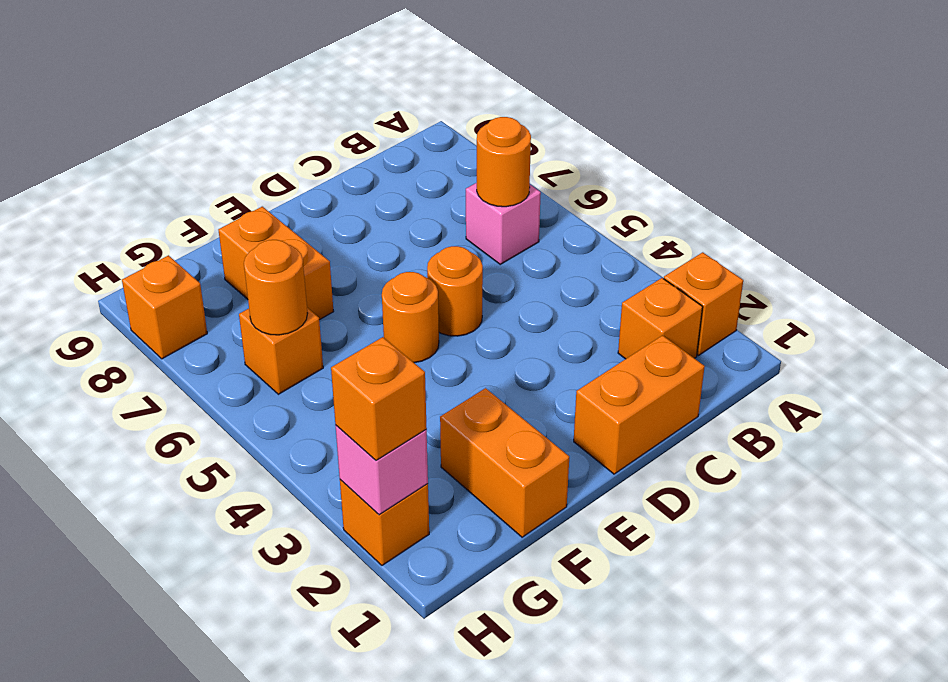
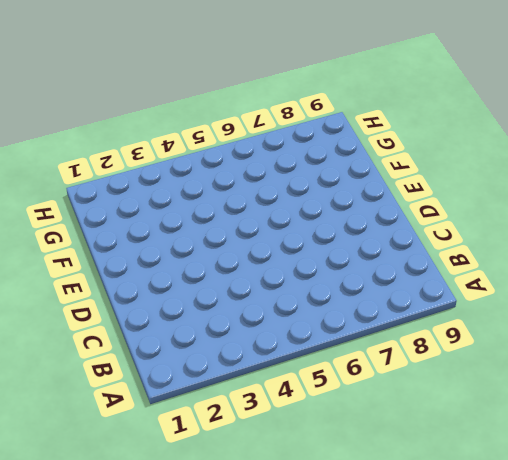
none -> orange 1x1 brick [664,252,743,356]
none -> orange 1x1 brick [618,278,703,359]
none -> pink 1x1 brick [466,183,541,264]

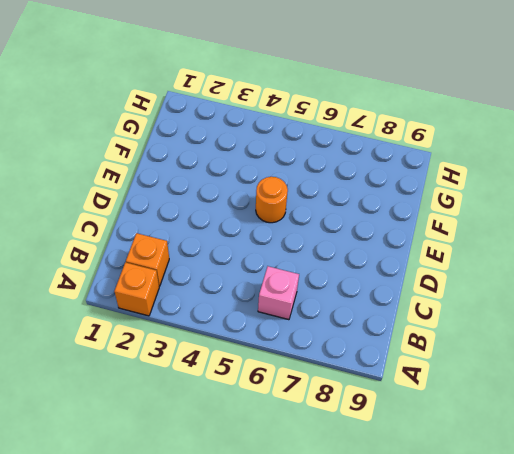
none -> orange 1x2 brick [574,335,705,474]
none -> orange 1x1 round brick [427,246,483,336]
none -> orange 1x2 brick [440,388,569,537]

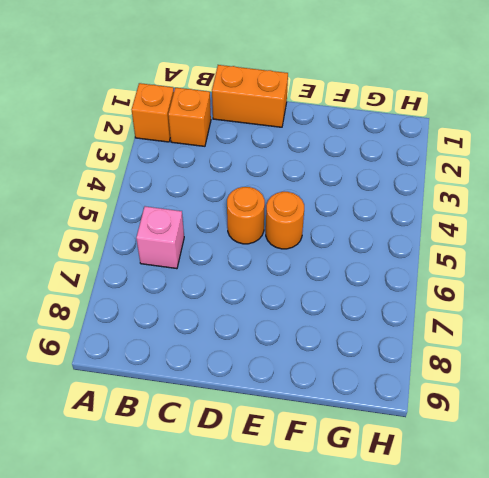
none -> orange 1x2 brick [440,388,569,537]
none -> orange 1x2 brick [219,207,334,320]
none -> orange 1x1 brick [239,308,323,394]

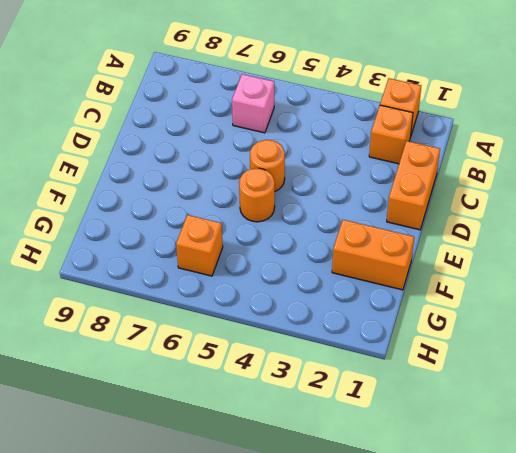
none -> orange 1x2 brick [219,207,334,320]
none -> orange 1x1 brick [340,480,429,565]
none -> orange 1x1 brick [122,255,207,359]

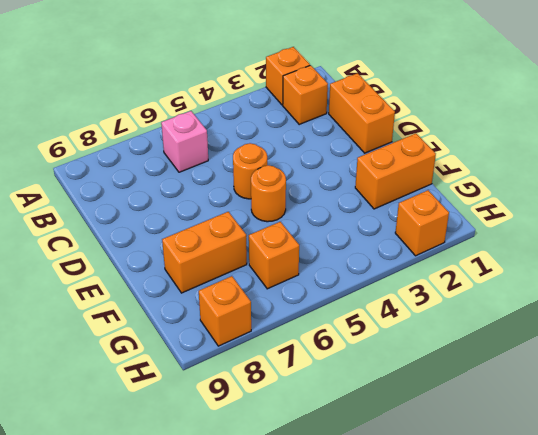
none -> orange 1x1 round brick [477,117,531,207]
none -> orange 1x1 round brick [244,240,308,335]
none -> pink 1x1 brick [335,425,428,515]

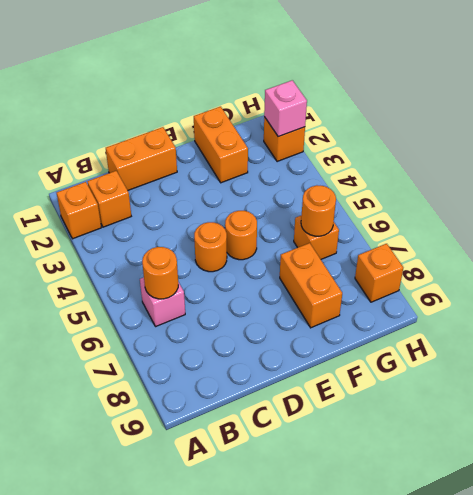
none -> orange 1x1 brick [331,337,427,460]

